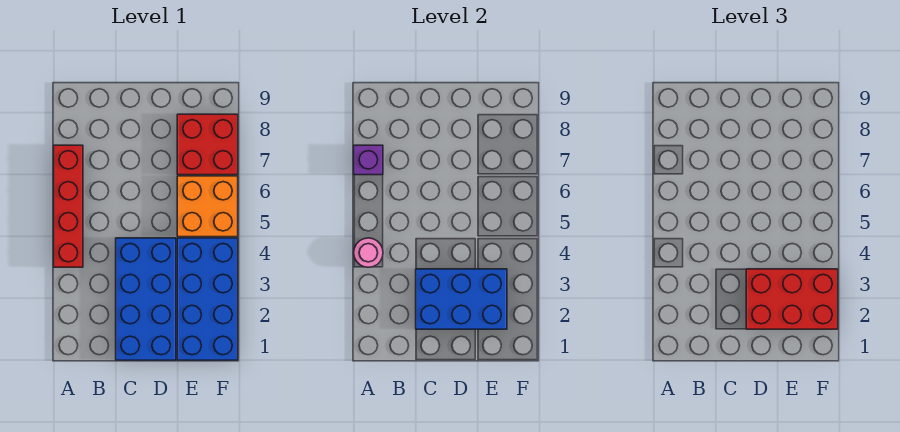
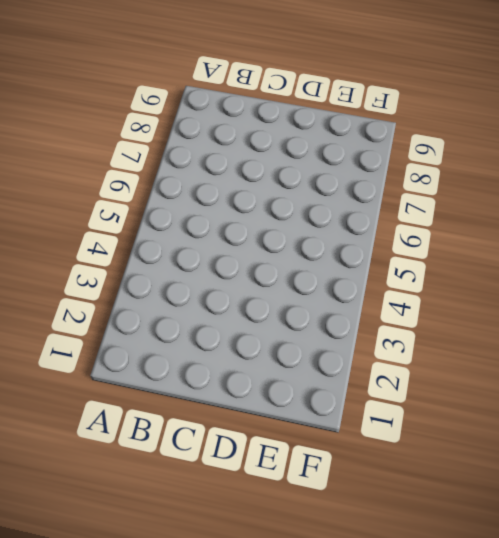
none -> red 1x4 brick [54,145,83,267]
none -> blue 2x4 brick [116,238,176,360]

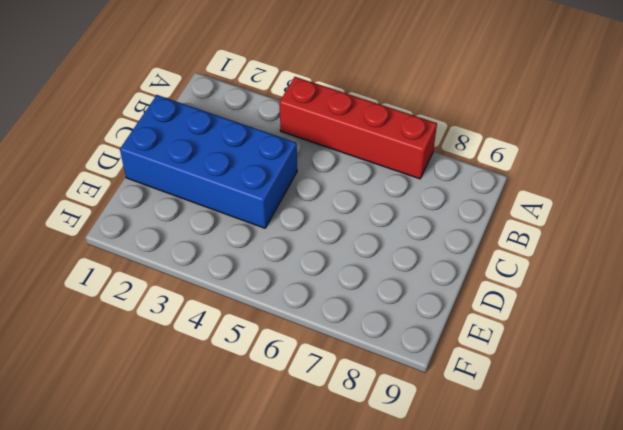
none -> blue 2x4 brick [177,238,238,360]
none -> orange 2x2 brick [177,176,238,237]

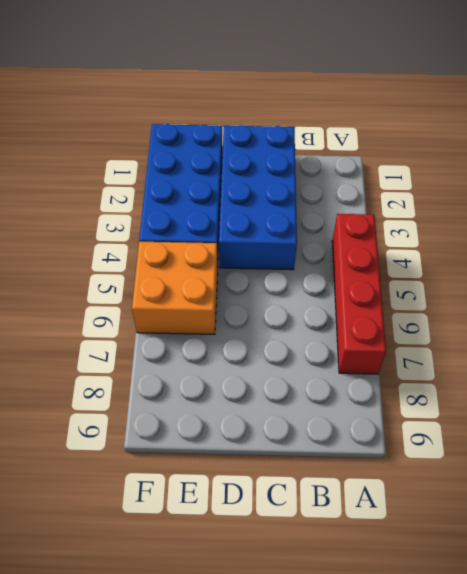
none -> red 2x2 brick [177,114,238,175]
none -> pink 1x1 round brick [354,238,383,267]

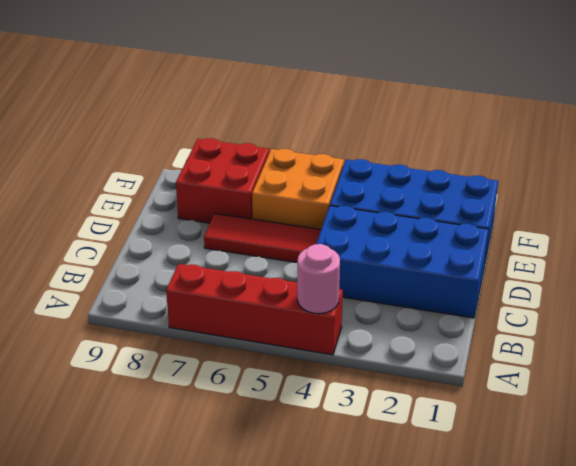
red 1x3 tile [204,214,321,263] -> none
none -> purple 1x1 brick [354,145,383,175]
none -> blue 2x3 brick [416,269,507,329]

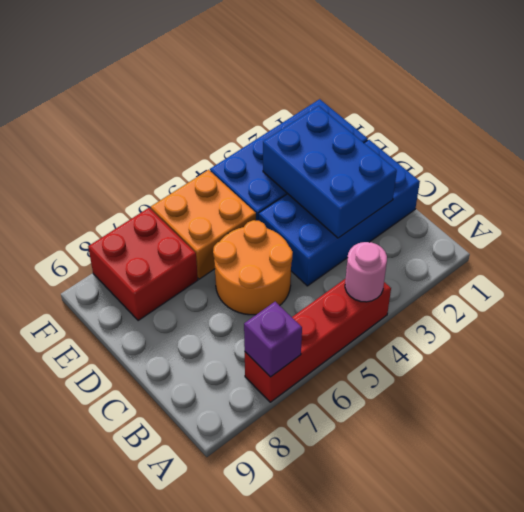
orange 2x2 round brick [213,220,293,315] -> none
none -> red 2x3 brick [746,269,838,329]

